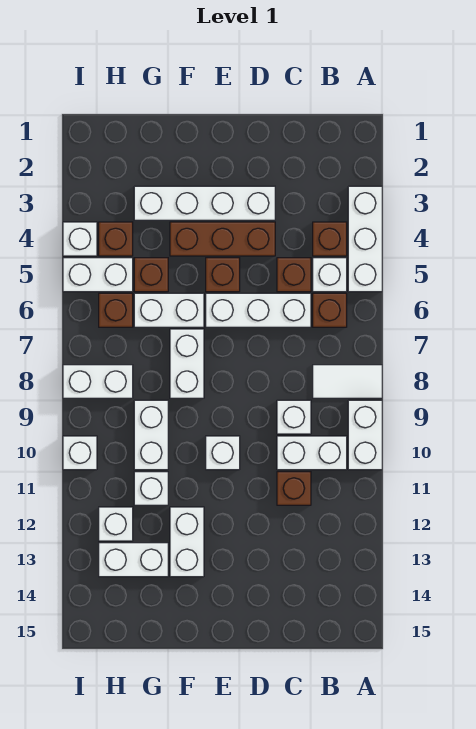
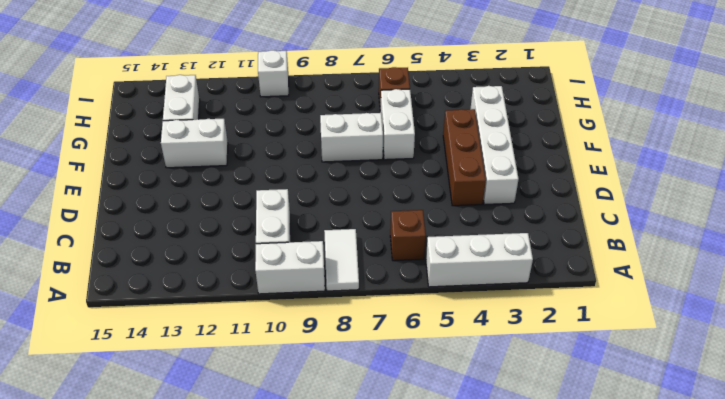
none -> brown 1x1 brick [313,222,347,256]
none -> white 1x1 brick [313,258,347,292]
none -> brown 1x1 brick [277,258,311,292]

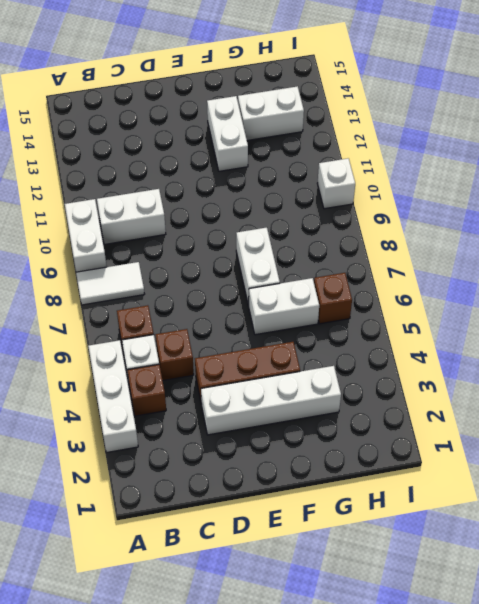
none -> white 1x3 brick [206,293,311,327]
none -> white 1x1 brick [277,400,311,434]
none -> brown 1x1 brick [277,472,311,505]

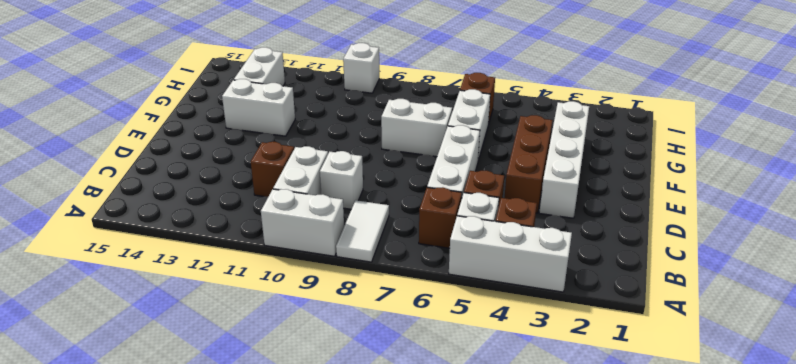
none -> brown 1x1 brick [206,258,240,292]
none -> white 1x1 brick [206,436,240,470]
none -> brown 1x1 brick [134,258,168,292]

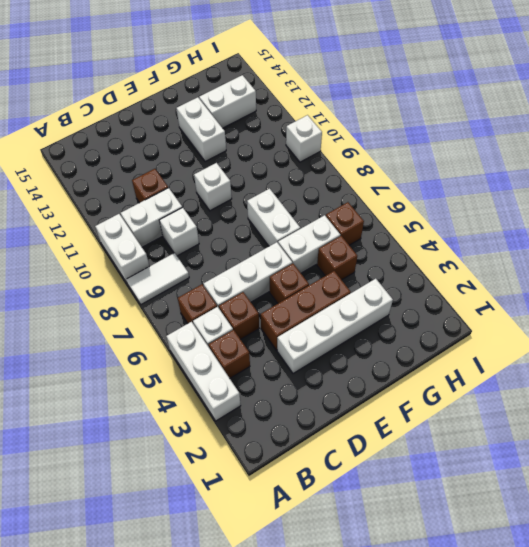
none -> white 1x2 brick [134,400,168,470]
none -> white 1x1 brick [134,472,168,505]
none -> brown 1x1 brick [99,222,133,256]

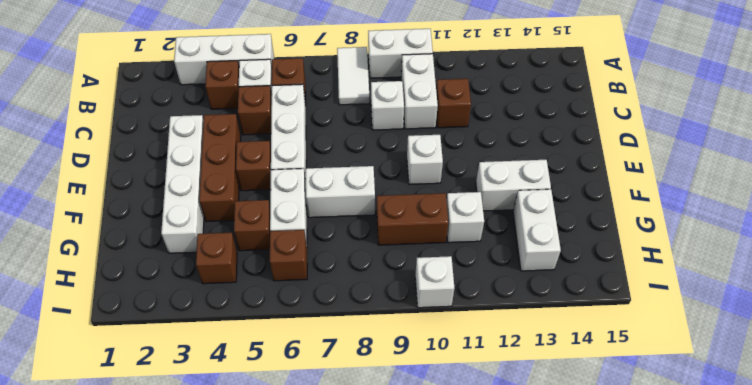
brown 1x2 brick [377,193,448,245] -> white 1x2 brick [134,400,168,470]
none -> white 1x2 brick [63,258,133,292]
none -> white 1x2 brick [63,365,133,398]
none -> white 1x1 brick [99,507,133,541]

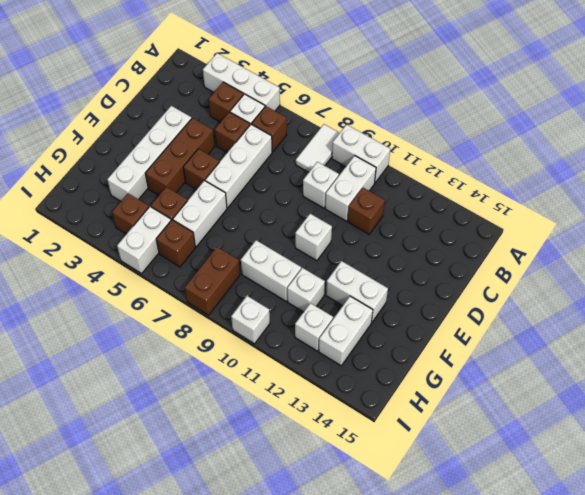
brown 1x2 brick [185,247,240,315] -> white 1x2 brick [63,365,133,398]
none -> white 1x2 brick [170,329,204,398]
none -> white 1x1 brick [63,222,97,256]

